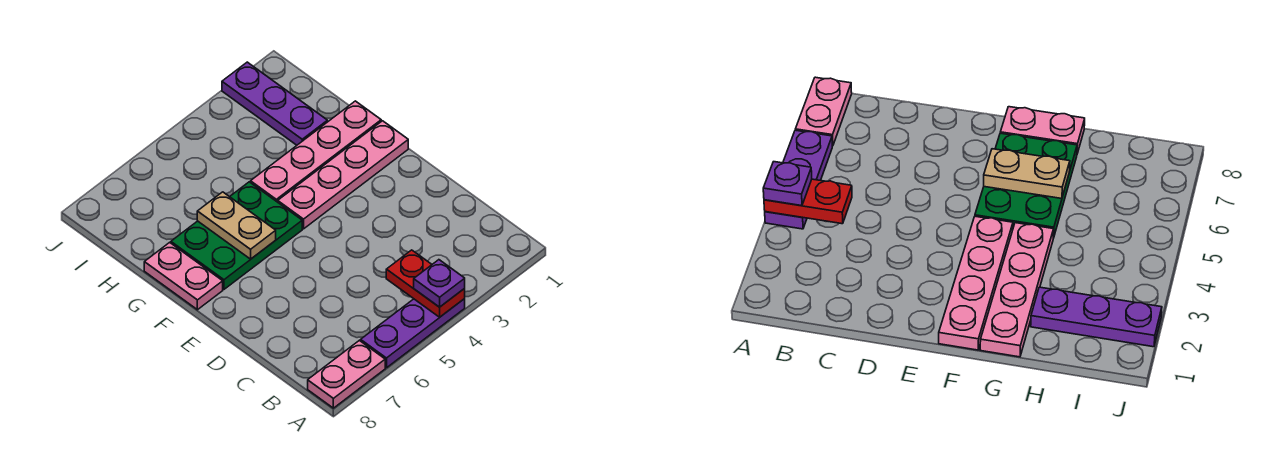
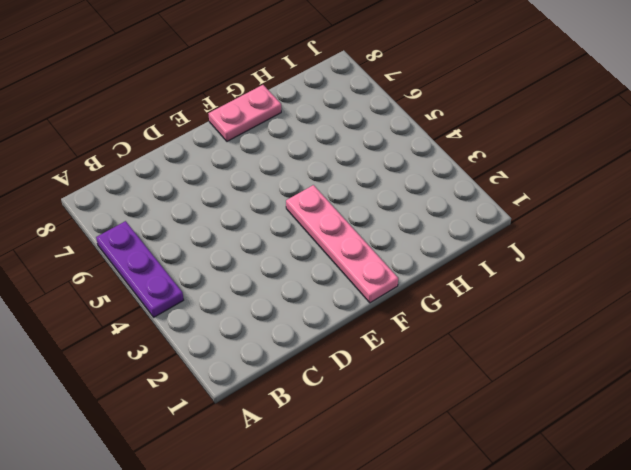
none -> pink 1x2 plate [308,340,385,408]
none -> green 2x3 plate [171,182,302,289]

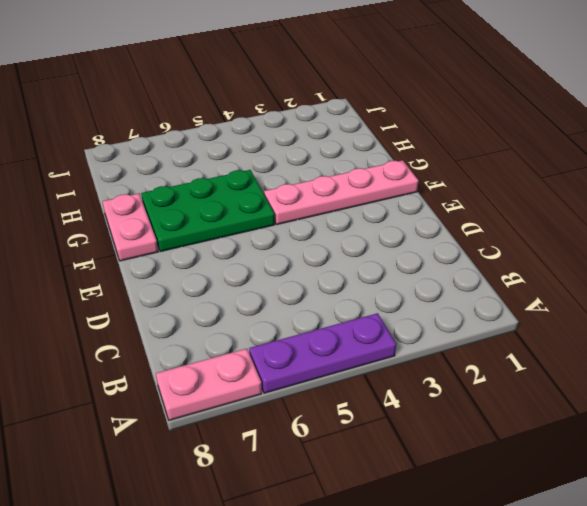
none -> pink 1x4 plate [251,101,381,202]
none -> purple 1x3 plate [222,62,327,145]

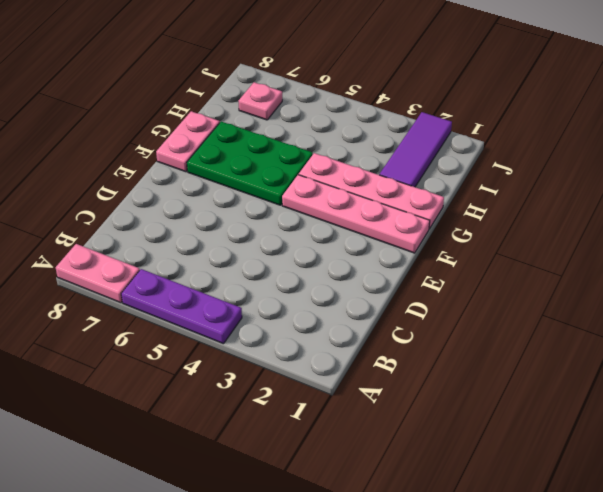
purple 1x3 tile [379,112,452,187] -> purple 1x3 plate [222,62,327,145]
pink 1x1 plate [238,82,282,120] -> none
none -> red 1x2 plate [386,250,465,317]
none -> tan 1x2 plate [197,192,276,259]

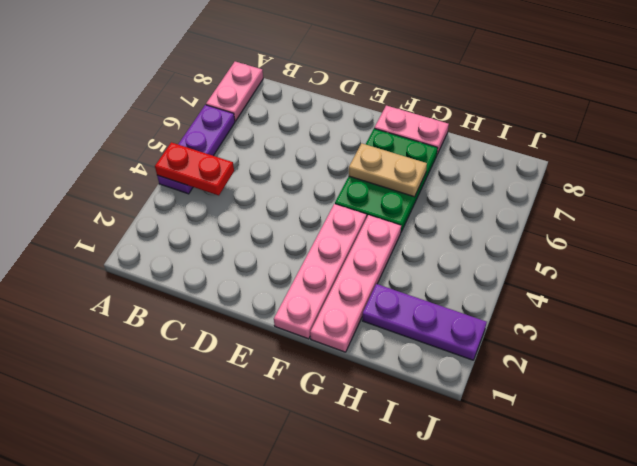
none -> purple 1x1 plate [414,260,465,307]

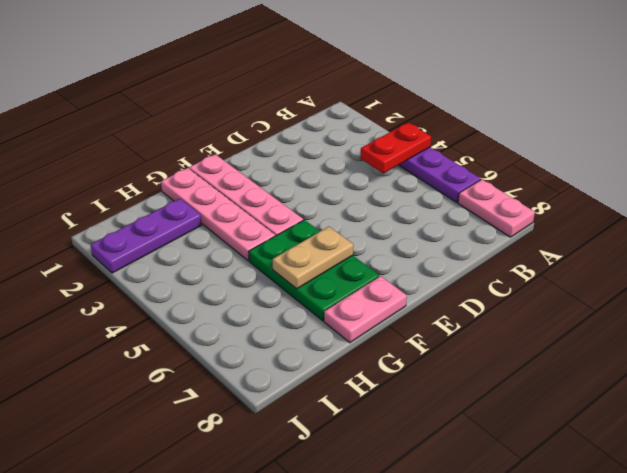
none -> purple 1x1 plate [414,260,465,307]

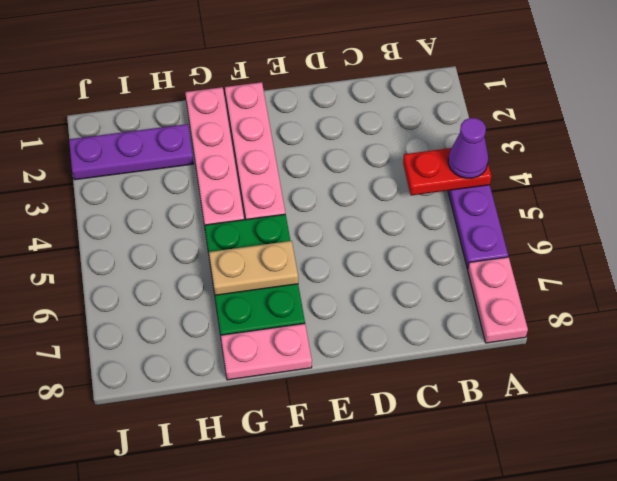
purple 1x1 cone [448,118,488,178] -> purple 1x1 plate [414,260,465,307]

